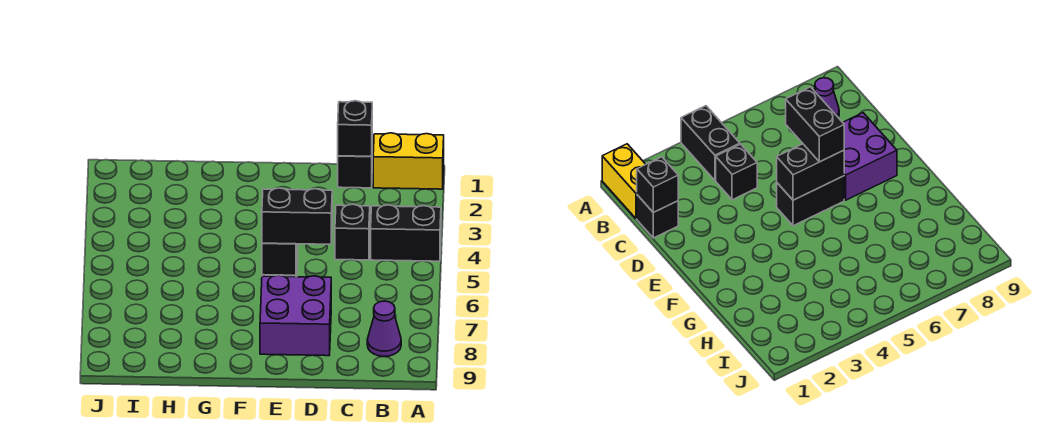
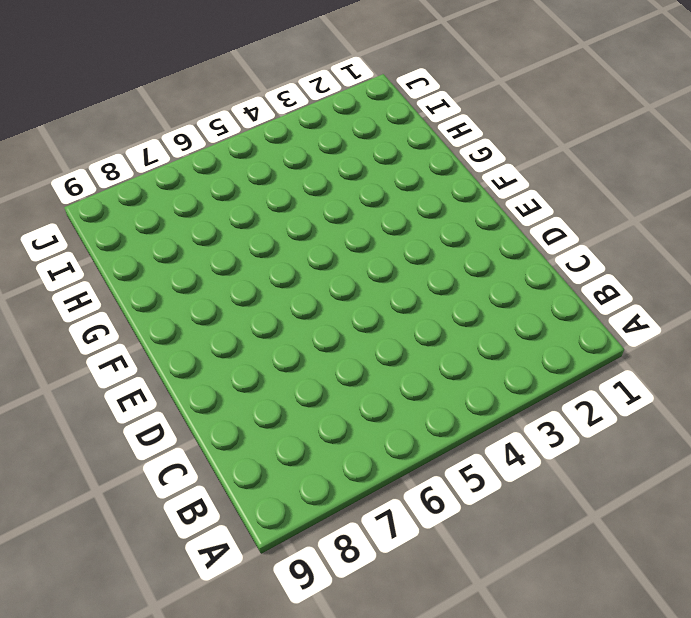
none -> yellow 1x2 brick [373,133,444,189]
none -> black 1x2 brick [371,205,441,261]

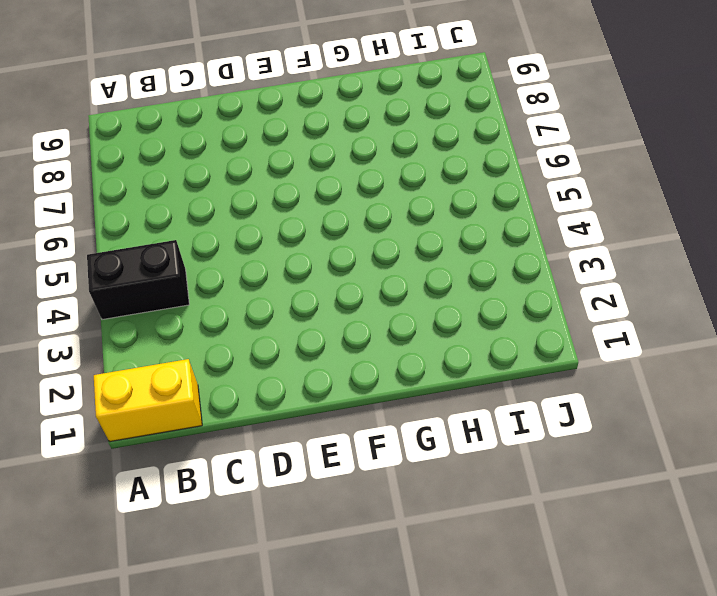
none -> purple 1x1 cone [367,301,401,357]
none -> black 1x1 brick [338,156,372,188]

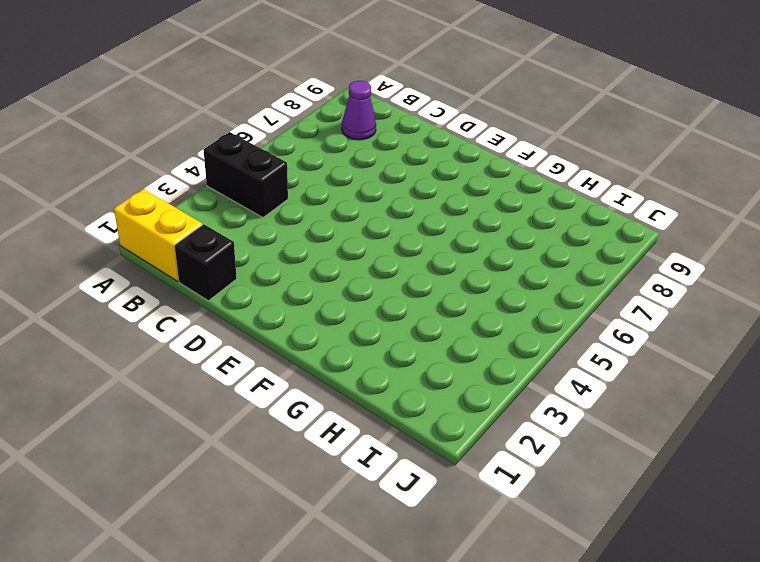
none -> black 1x1 brick [335,204,370,260]
none -> purple 2x2 brick [260,275,331,356]

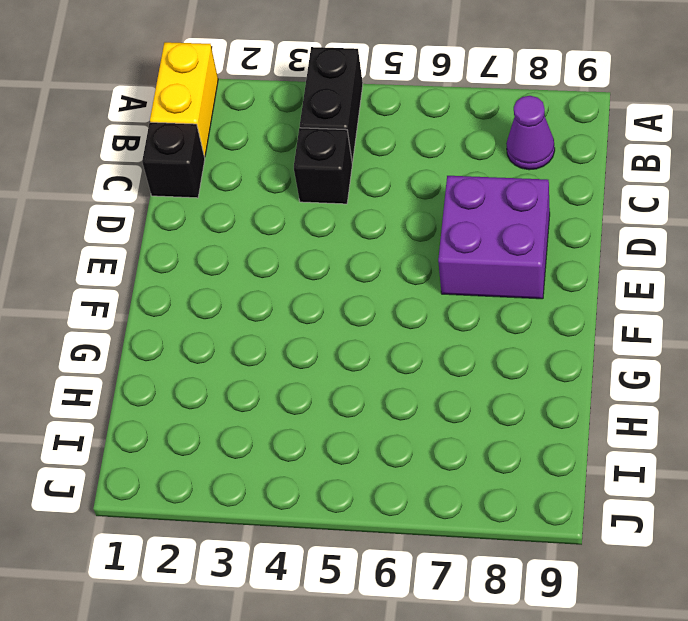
none -> black 1x2 brick [777,176,844,226]
none -> black 1x1 brick [338,101,372,156]

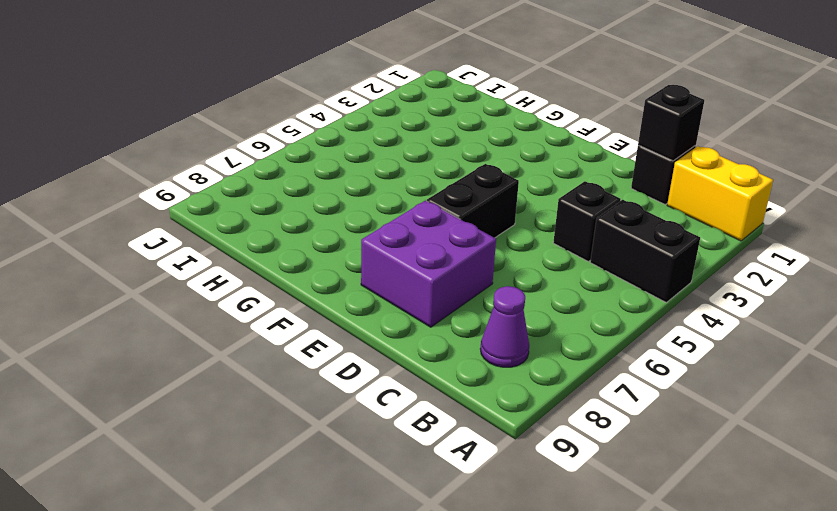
none -> black 1x2 brick [262,243,297,275]
none -> black 1x2 brick [262,188,332,244]

